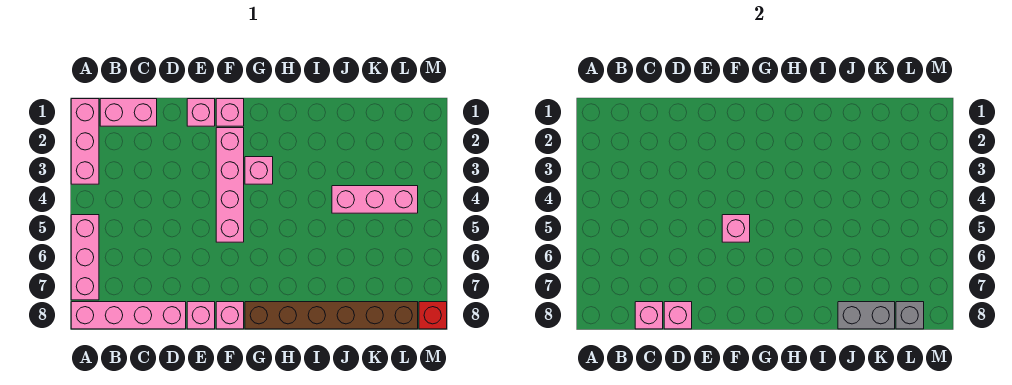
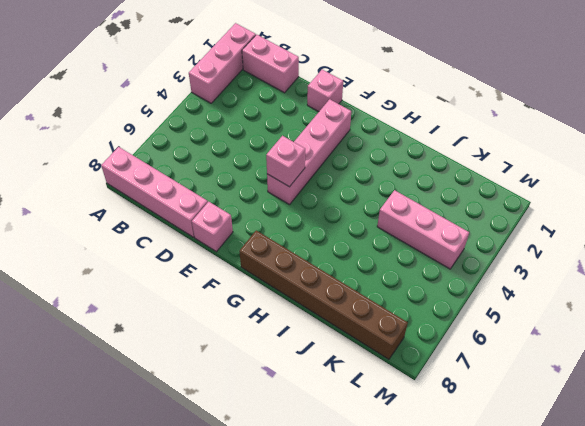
none -> pink 1x3 brick [71,215,99,300]
none -> pink 1x1 brick [216,99,244,126]
none -> pink 1x1 brick [216,302,244,329]

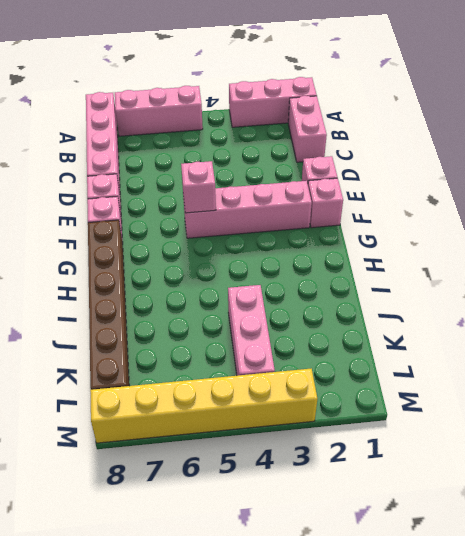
yellow 1x6 brick [90,369,317,443] -> red 1x1 brick [419,302,447,329]
none -> pink 1x1 brick [245,157,273,184]
none -> pink 1x1 brick [635,302,663,329]
none -> pink 1x1 brick [664,302,692,329]

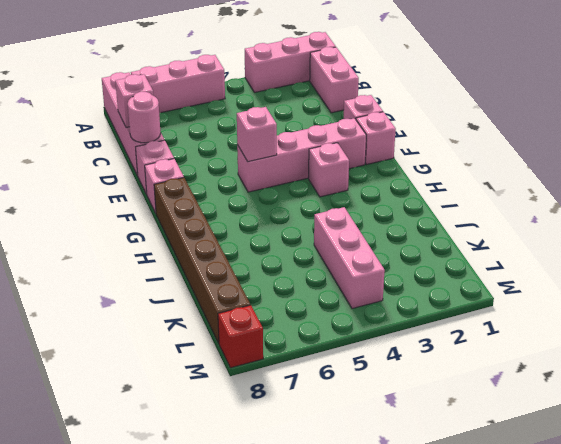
pink 1x1 round brick [128,92,161,143] -> pink 1x1 brick [664,302,692,329]
none -> grey 1x2 brick [838,302,895,329]
none -> grey 1x1 brick [896,302,924,329]

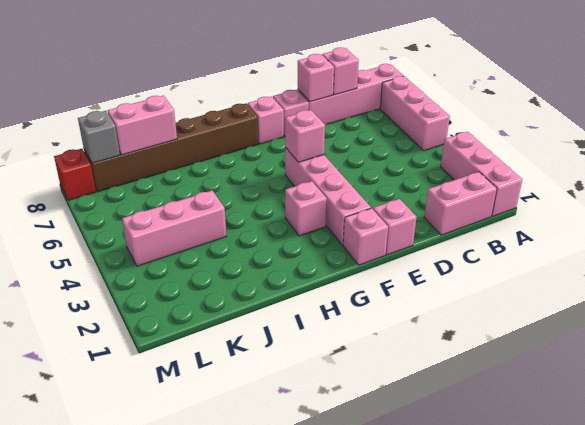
pink 1x2 brick [108,96,177,155] -> grey 1x2 brick [838,302,895,329]

